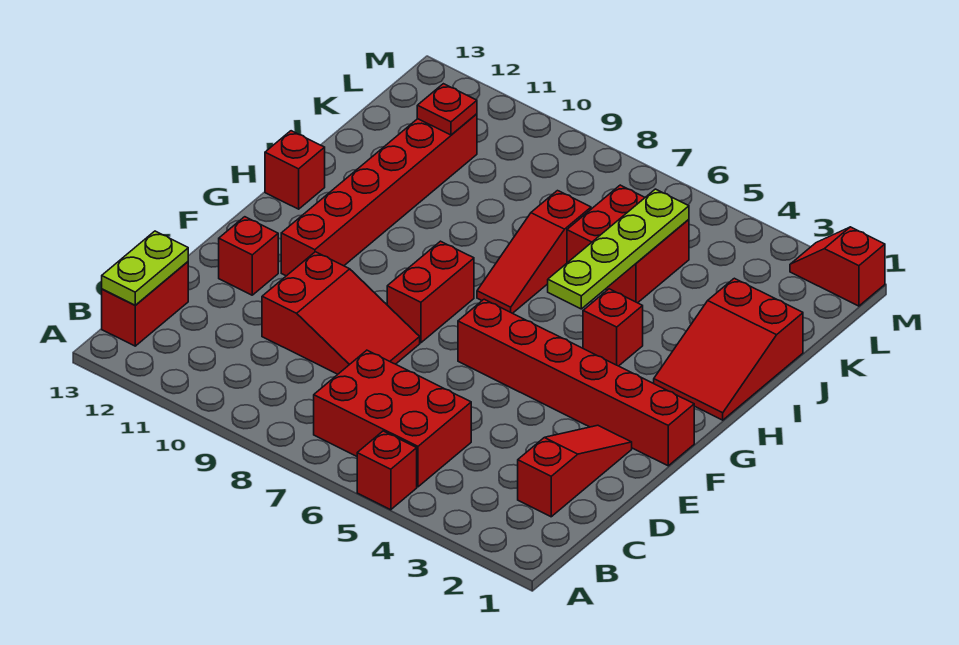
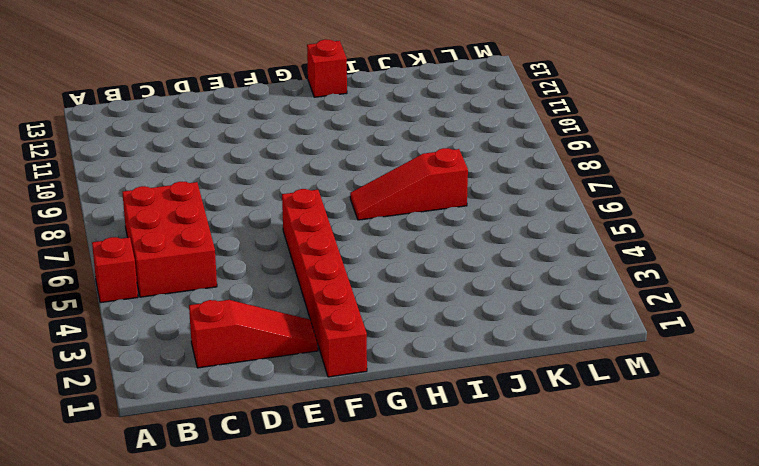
none -> red 1x2 brick [102,262,188,346]
none -> red 2x3 slope [262,252,420,374]
none -> red 1x1 brick [219,217,278,295]

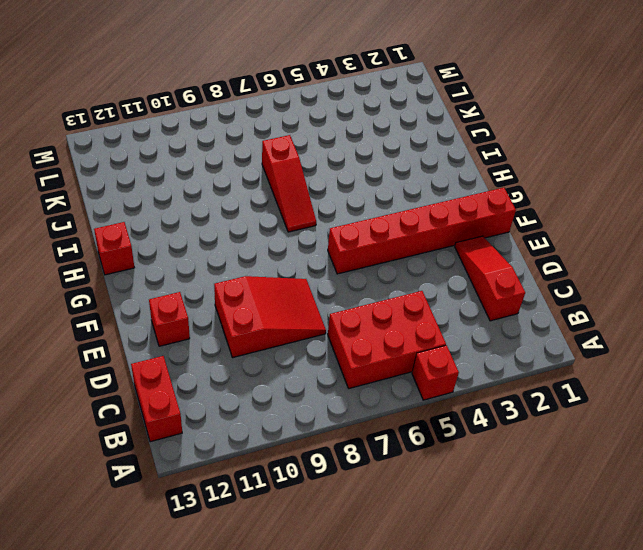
none -> red 1x2 brick [387,241,474,343]
none -> red 1x6 brick [281,114,477,276]
none -> red 2x3 slope [654,278,803,420]

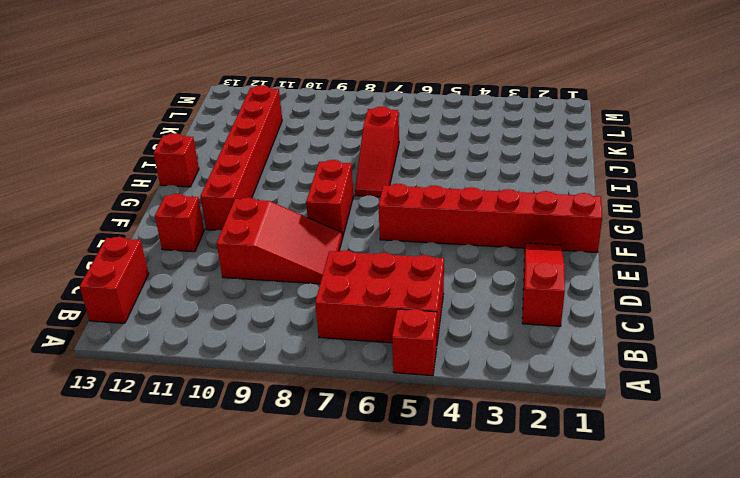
none -> red 2x3 slope [654,278,803,420]
none -> red 1x1 brick [583,289,643,366]
none -> red 2x2 brick [567,185,689,303]

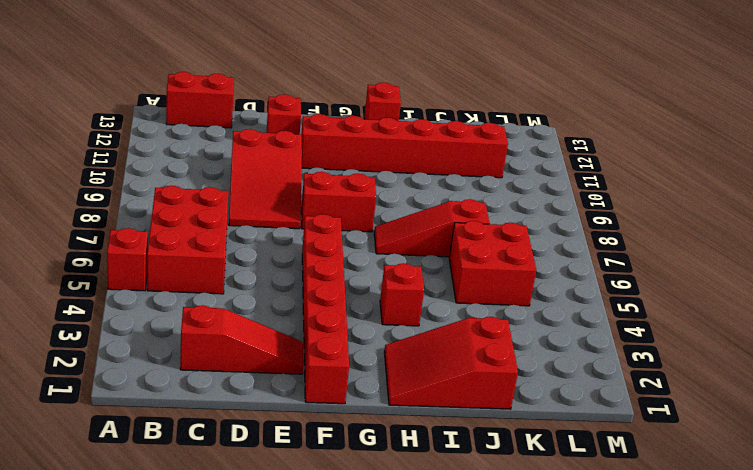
none -> red 1x2 slope [790,227,885,306]
none -> lime 1x2 plate [102,231,188,305]
none -> lime 1x4 plate [548,189,689,309]

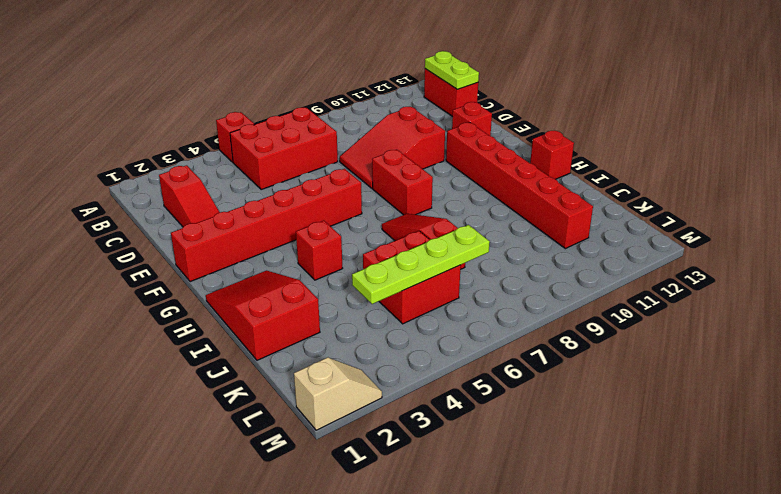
lime 1x4 plate [352,225,490,304] -> lime 1x4 plate turned to [548,189,689,309]
tan 1x2 slope [294,357,382,430] -> red 1x2 slope [790,227,885,306]
none -> red 1x1 plate [417,84,477,135]

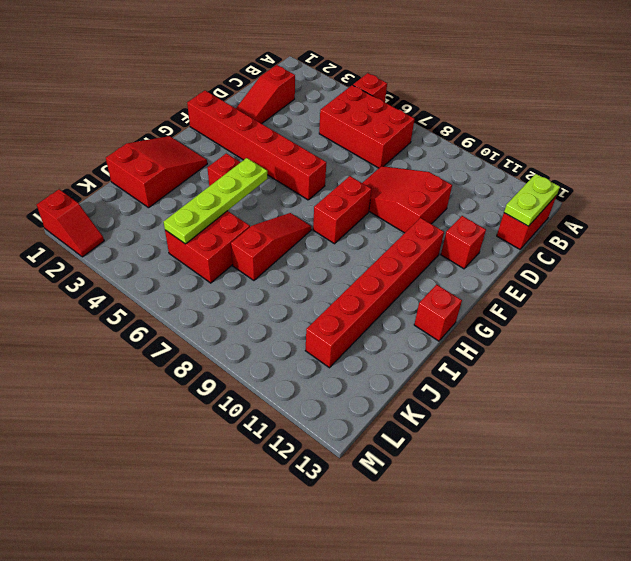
none -> red 1x1 plate [417,84,477,135]

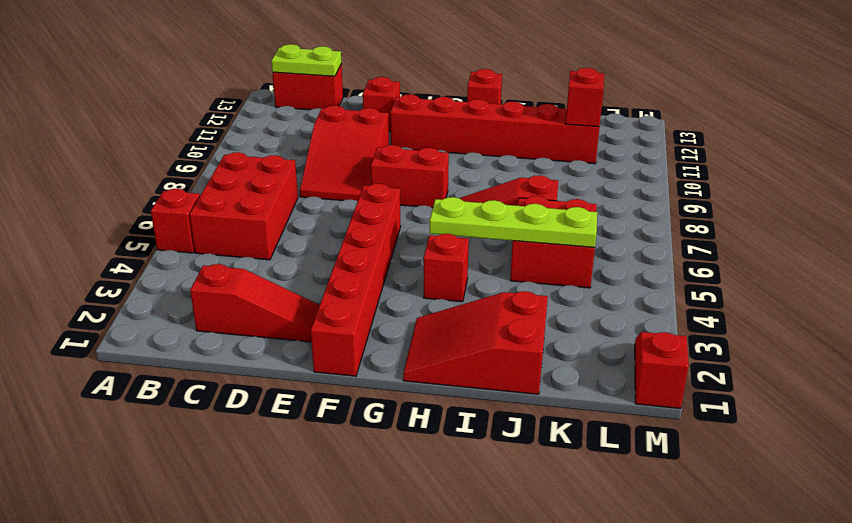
red 1x1 brick [566,68,604,127] -> red 1x1 plate [417,84,477,135]

